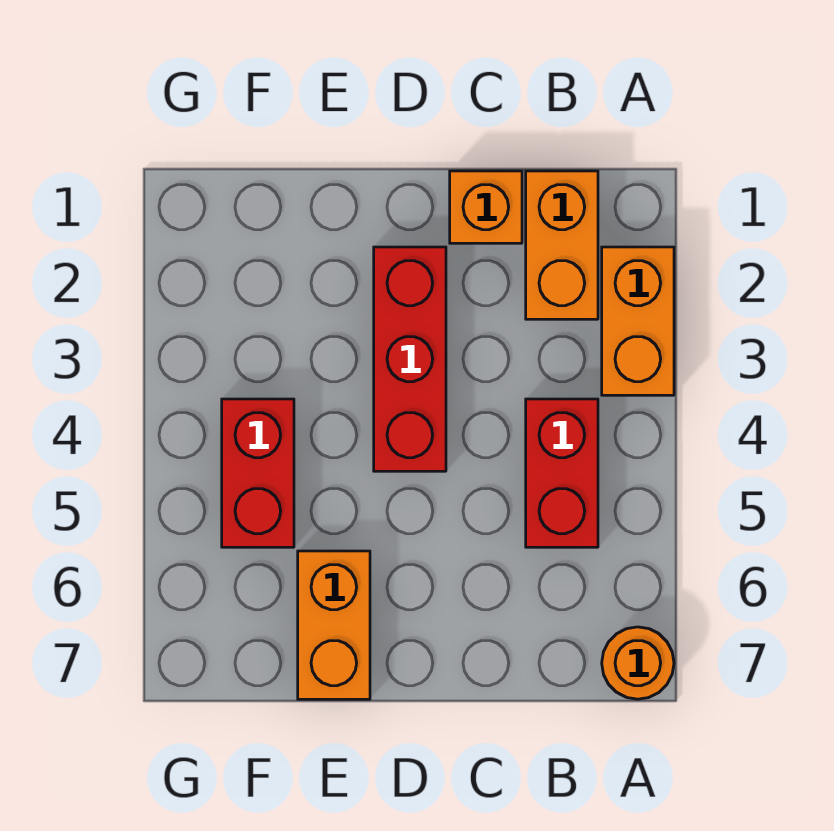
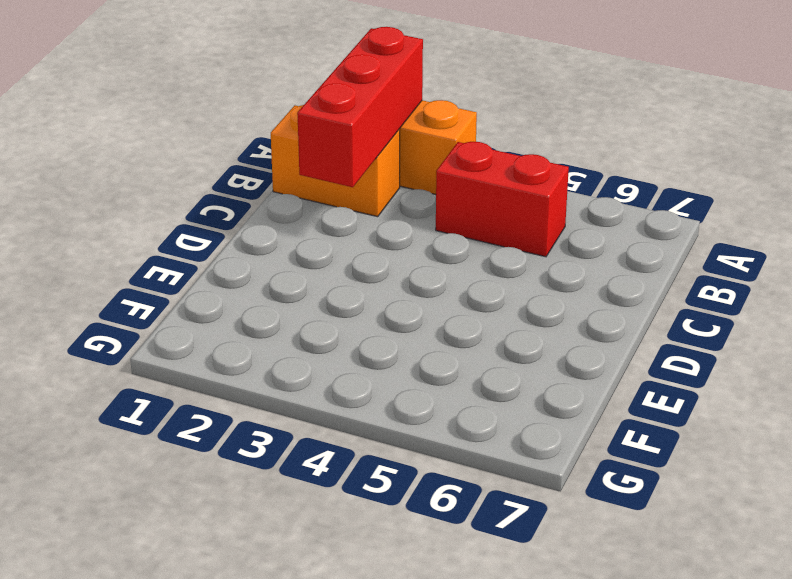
red 1x3 brick [297,27,423,187] -> red 1x3 brick turned to [374,247,446,471]
none -> orange 1x1 round brick [602,627,674,699]
none -> orange 1x1 brick [450,171,522,243]

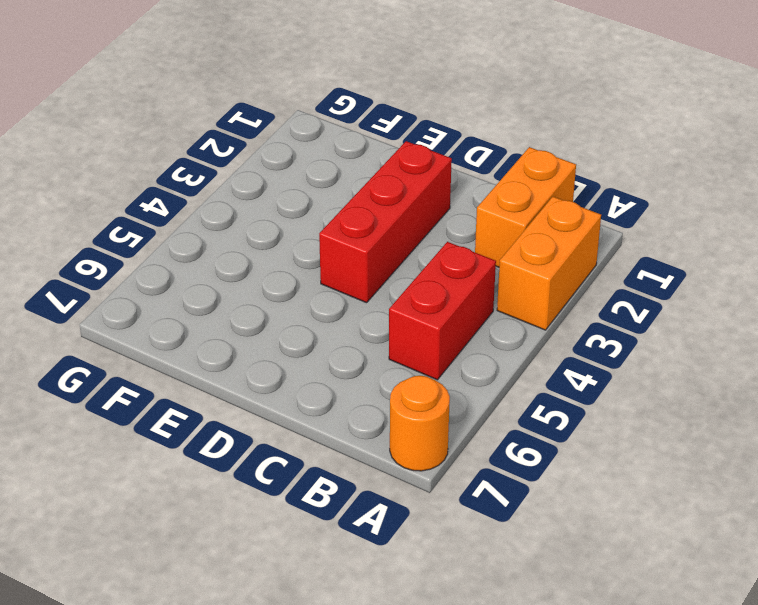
none -> orange 1x1 brick [450,171,522,243]
none -> orange 1x2 brick [298,551,370,699]

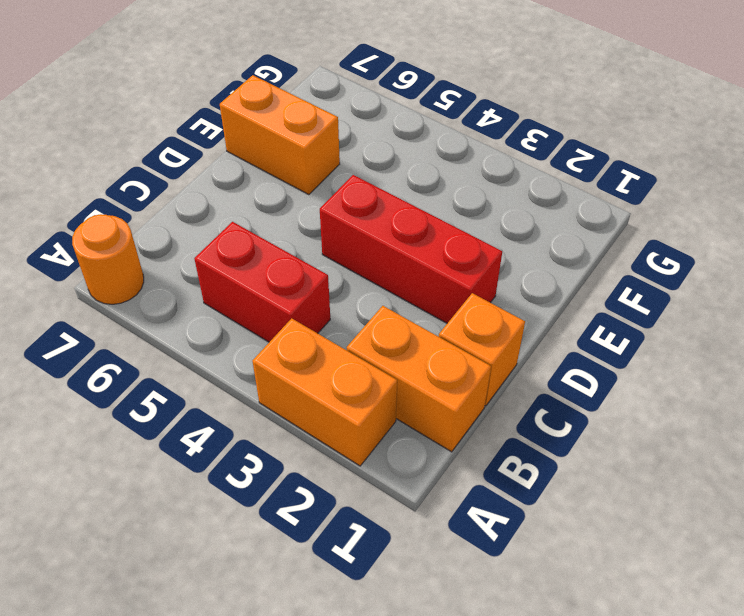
none -> red 1x2 brick [222,399,294,547]

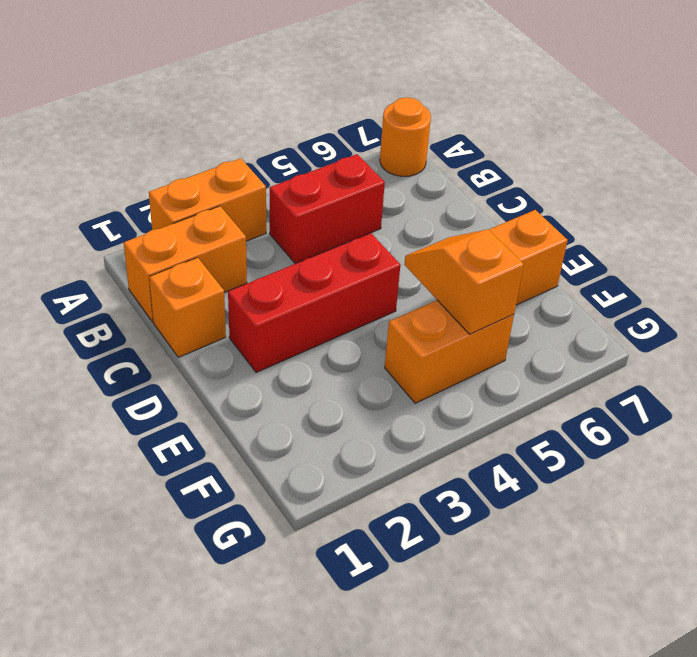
orange 1x2 slope [404,229,524,334] -> none
orange 1x2 brick [385,300,514,403] -> red 1x2 brick [222,399,294,547]

